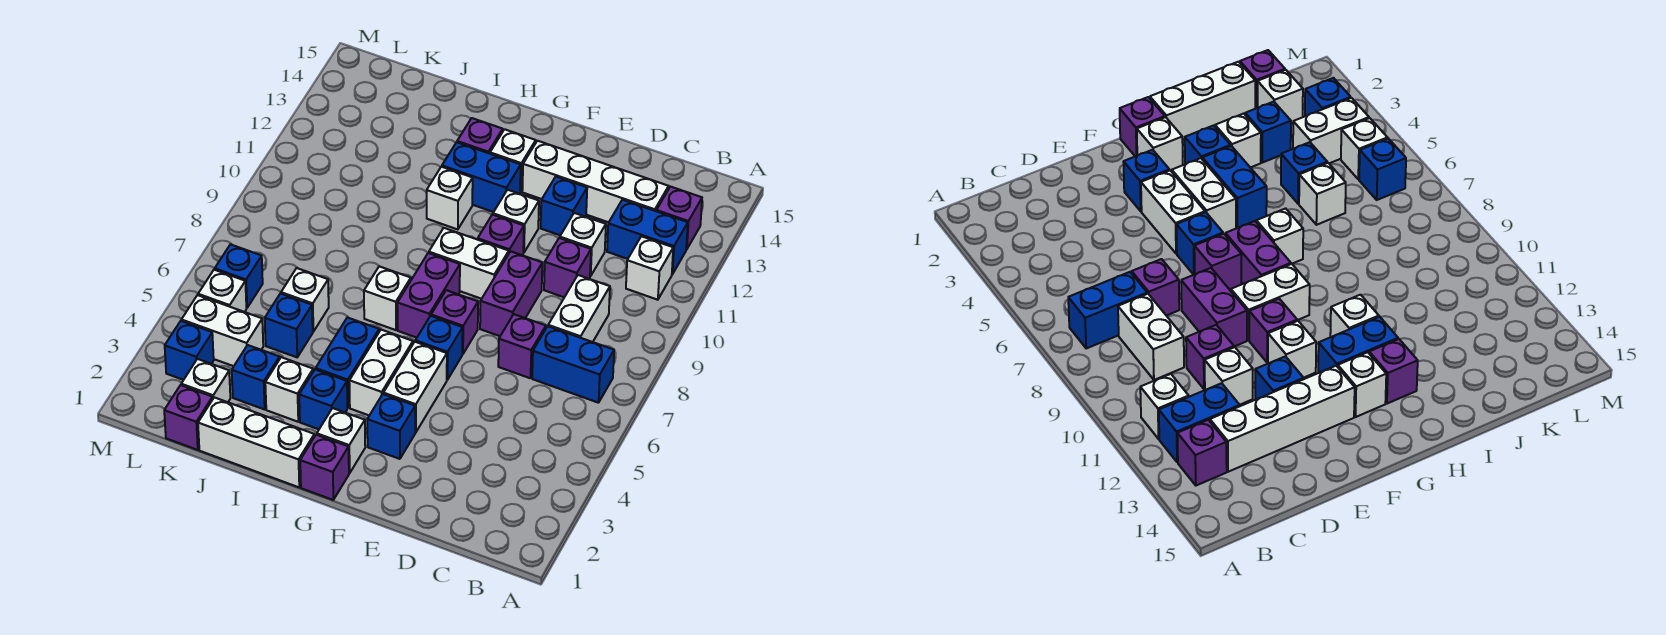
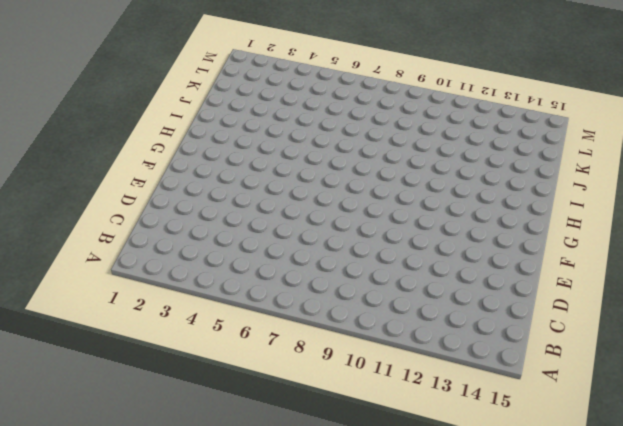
none -> blue 1x2 brick [532,326,614,403]
none -> white 1x1 brick [626,236,673,300]
none -> blue 1x2 brick [607,200,688,274]
none -> purple 1x1 brick [656,187,702,250]

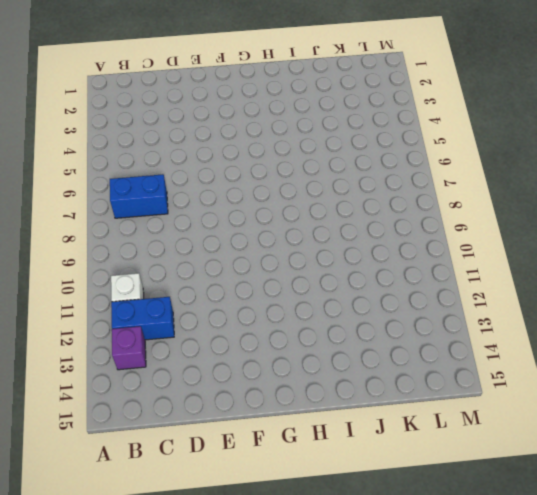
none -> white 1x2 brick [548,275,610,342]
none -> white 1x4 brick [522,141,669,222]
none -> purple 1x1 brick [498,314,546,378]
none -> purple 1x1 brick [544,238,591,297]

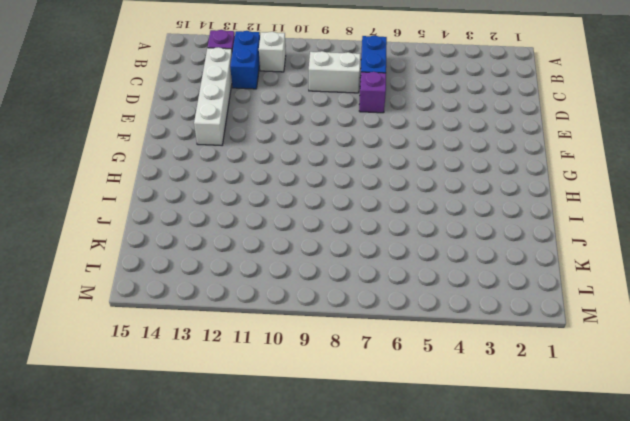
none -> purple 1x1 brick [544,238,591,297]
none -> white 1x1 brick [560,213,606,276]
none -> purple 1x2 brick [480,251,542,336]
none -> blue 1x1 brick [541,177,587,235]

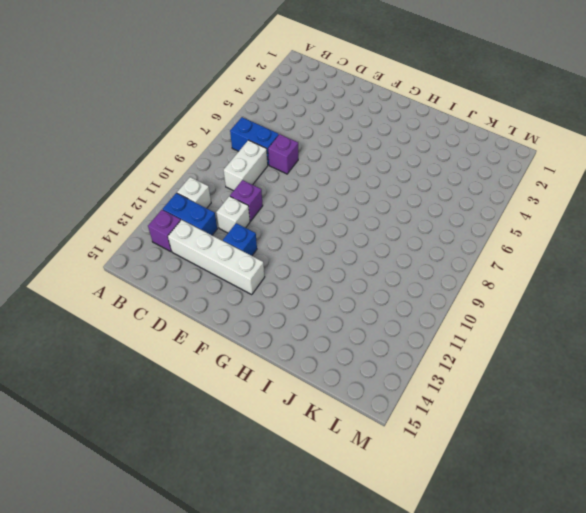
none -> purple 1x2 brick [480,251,542,336]
none -> blue 1x1 brick [367,394,415,459]
none -> white 1x2 brick [383,342,447,432]
none -> blue 1x1 brick [415,316,463,380]

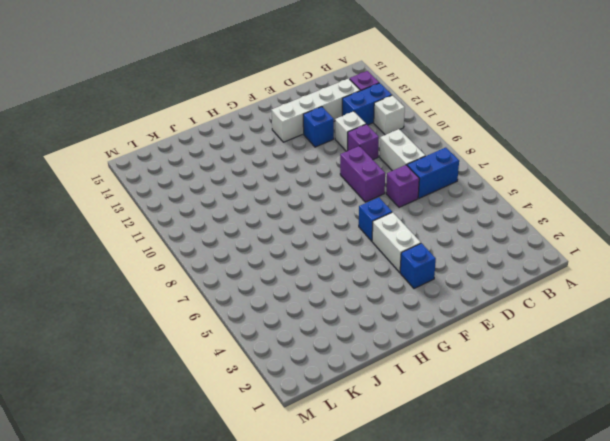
none -> purple 1x1 brick [431,290,478,354]
none -> white 1x2 brick [429,228,509,299]
none -> purple 1x1 brick [478,214,524,255]
none -> white 1x1 brick [493,190,539,253]

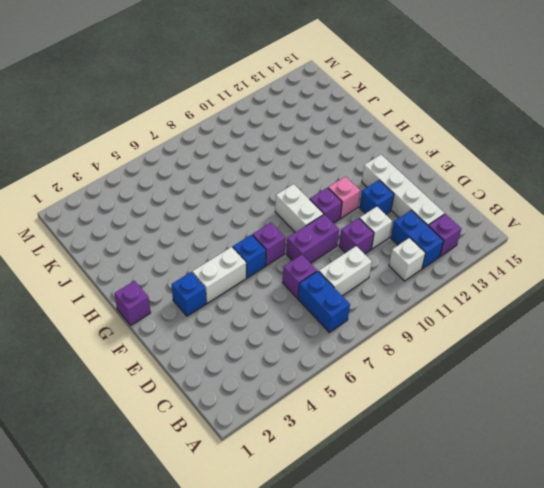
pink 1x1 brick [328,177,360,218] -> white 1x1 brick [493,190,539,253]
none -> white 1x1 brick [317,408,365,473]
none -> white 1x2 brick [349,330,413,415]
none -> purple 1x2 brick [397,253,460,338]
none -> blue 1x2 brick [442,142,521,212]

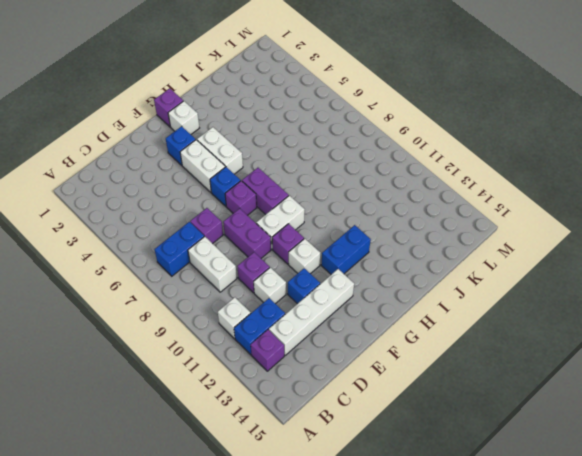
none -> white 1x1 brick [490,129,536,192]
none -> white 1x3 brick [198,397,314,487]
none -> blue 1x1 brick [299,369,347,429]
none -> blue 1x2 brick [316,317,379,408]

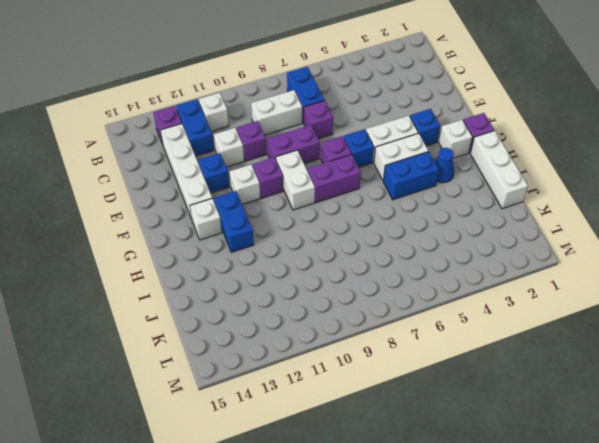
blue 1x1 cone [435,148,454,183] -> blue 1x1 brick [299,369,347,429]
none -> white 1x1 brick [364,266,411,330]
none -> white 1x1 brick [427,167,473,229]
none -> purple 1x1 brick [457,118,503,154]
none -> white 1x1 brick [265,357,313,422]

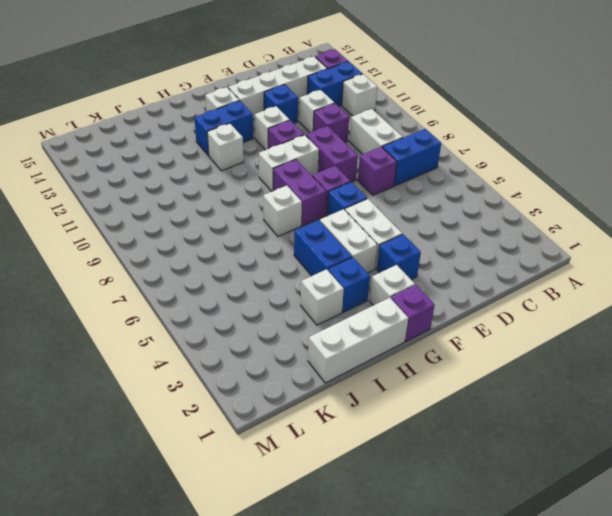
none -> purple 1x1 brick [457,118,503,154]
none -> blue 1x1 brick [232,345,280,409]
none -> blue 1x1 brick [265,294,313,357]
none -> white 1x1 brick [281,268,329,332]

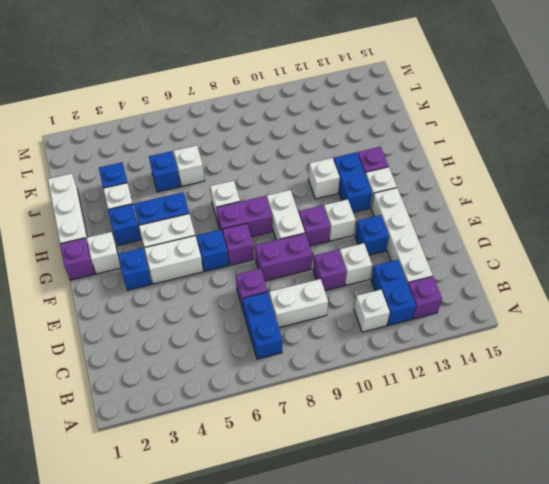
none -> purple 1x1 brick [164,385,213,450]
none -> white 1x1 brick [181,359,230,402]
none -> white 1x2 brick [181,295,263,366]
none -> blue 1x1 brick [165,321,214,380]

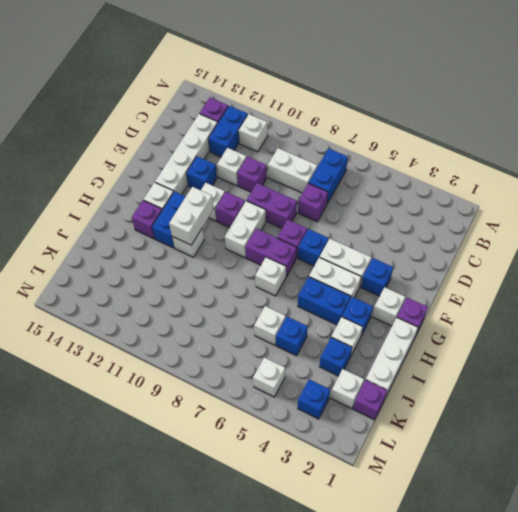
white 1x2 brick [169,187,214,245] -> white 1x2 brick moved to [181,295,263,366]
none -> blue 1x1 brick [215,244,263,308]

